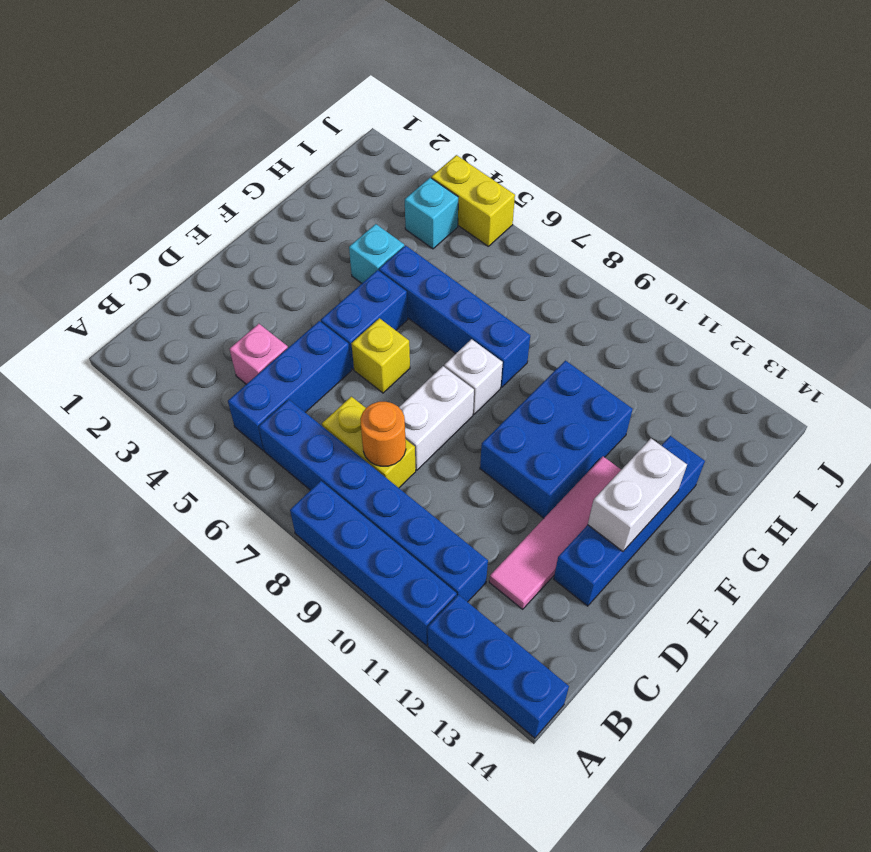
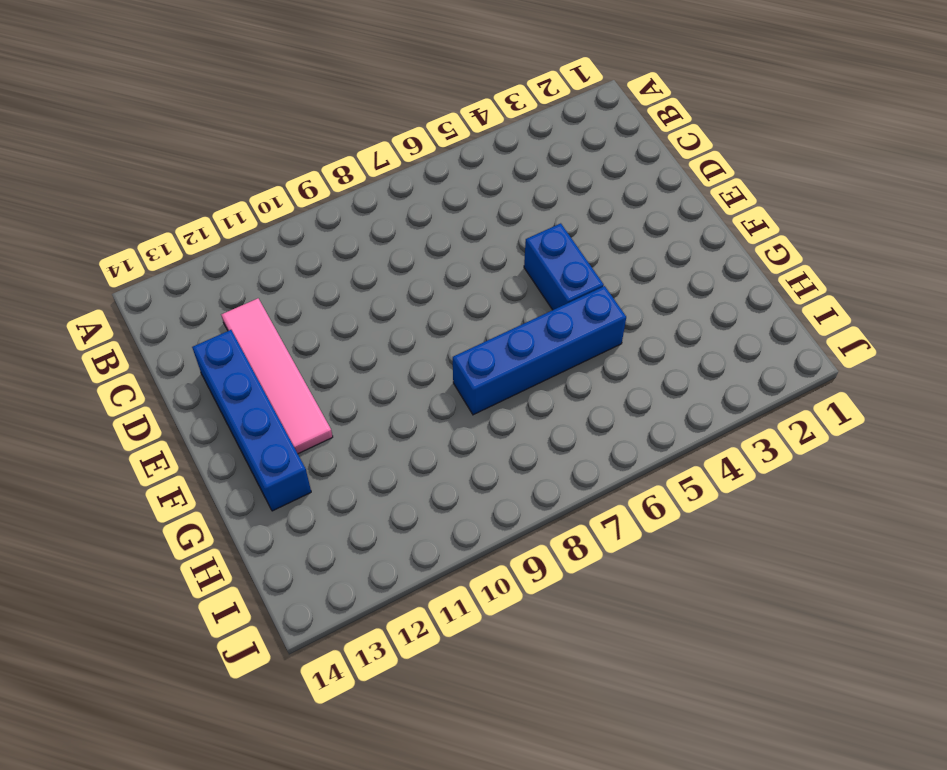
none -> blue 1x4 brick [290,481,457,645]
none -> blue 1x3 brick [428,595,569,738]
none -> blue 1x3 brick [228,321,351,451]

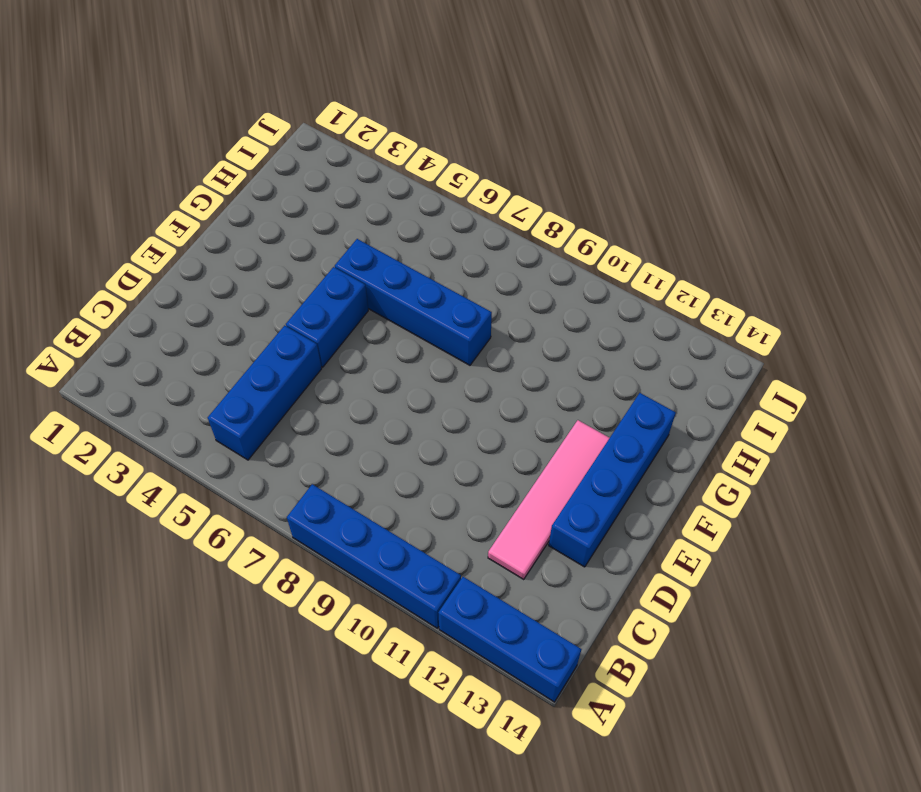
none -> blue 1x6 brick [259,399,488,602]
none -> pink 1x1 brick [230,324,288,384]
none -> yellow 1x2 brick [322,397,416,488]

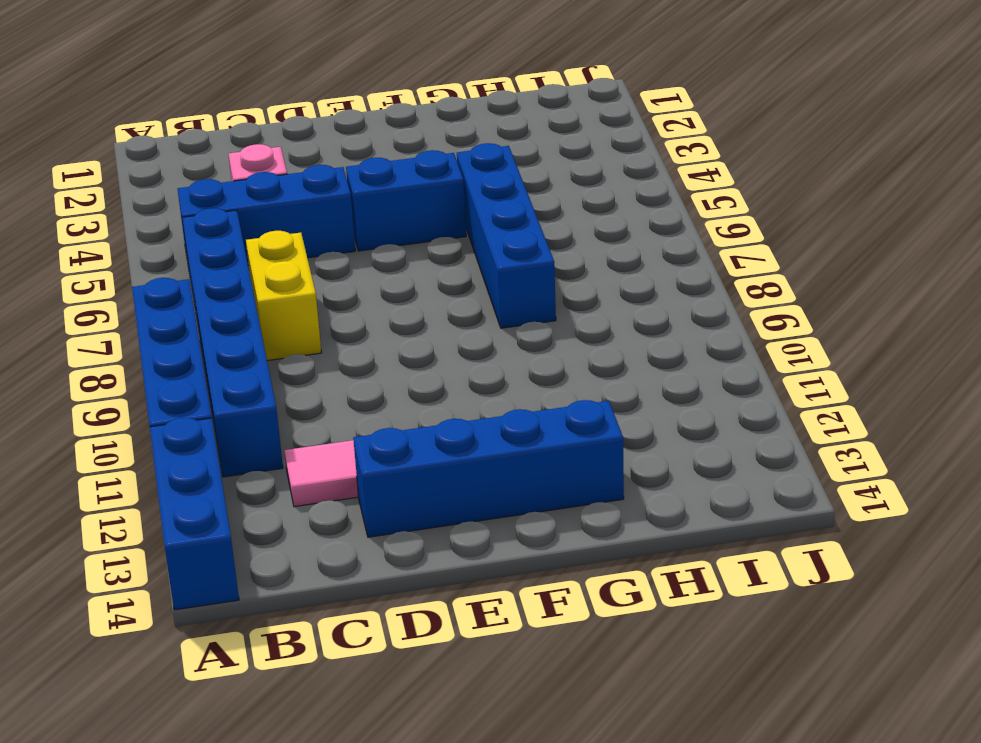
none -> white 1x2 brick [399,366,474,470]
none -> yellow 1x1 brick [351,318,410,393]
none -> blue 2x3 brick [480,361,633,518]

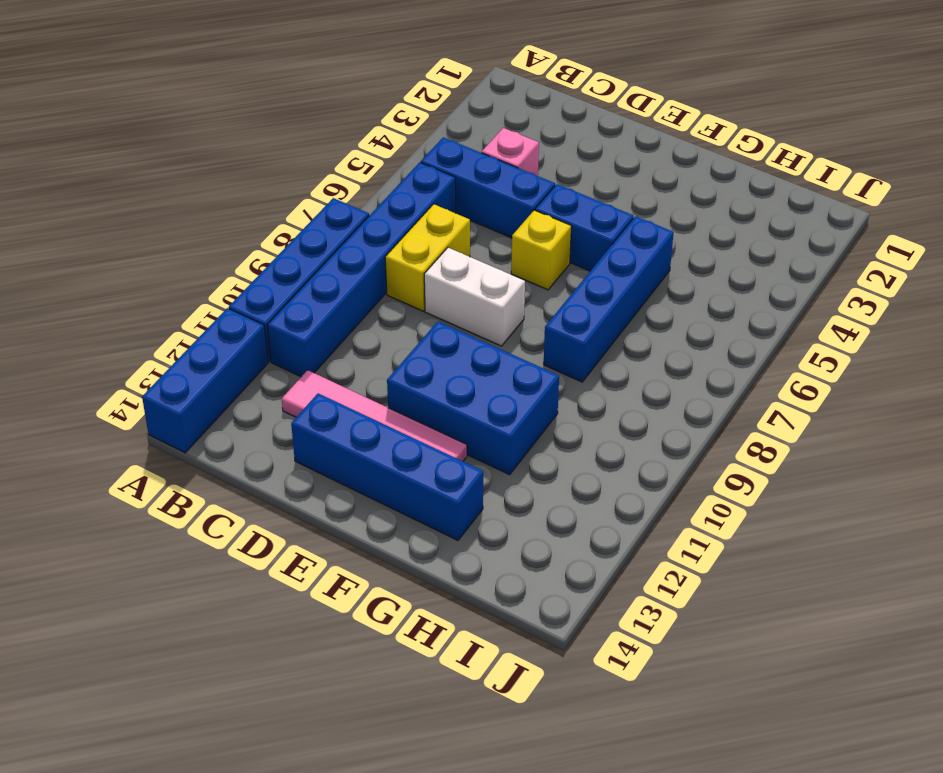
none -> white 1x1 brick [444,339,503,414]
none -> cyan 1x1 brick [349,224,404,283]
none -> cyan 1x1 brick [405,178,458,249]

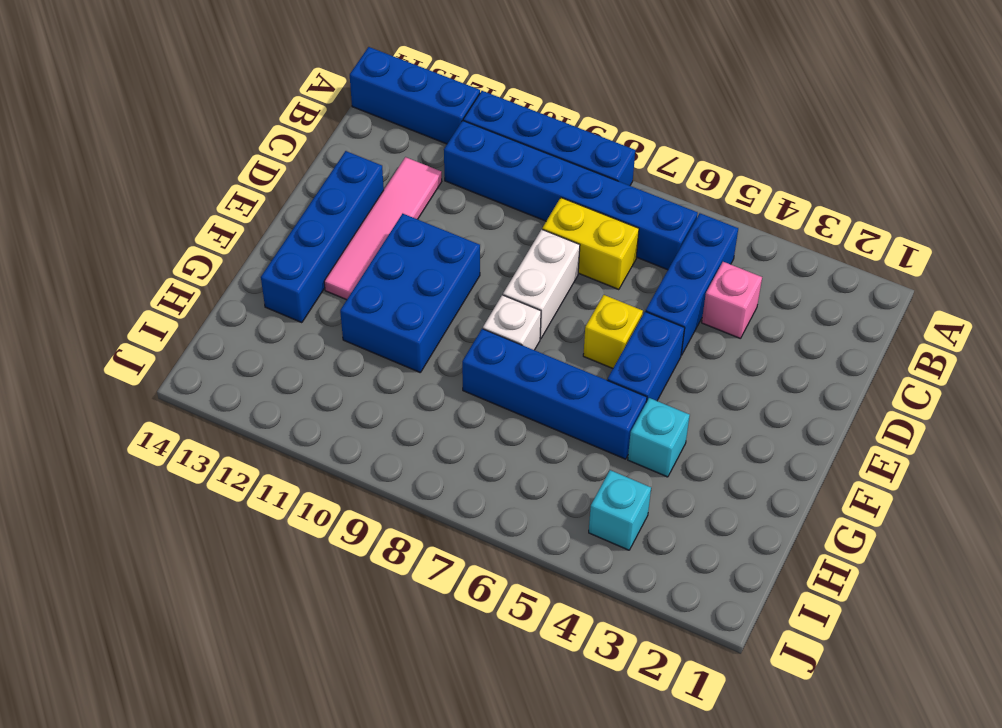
none -> yellow 1x2 brick [431,155,515,246]
none -> orange 1x1 round brick [360,402,406,466]
none -> white 1x2 brick [588,439,687,551]

